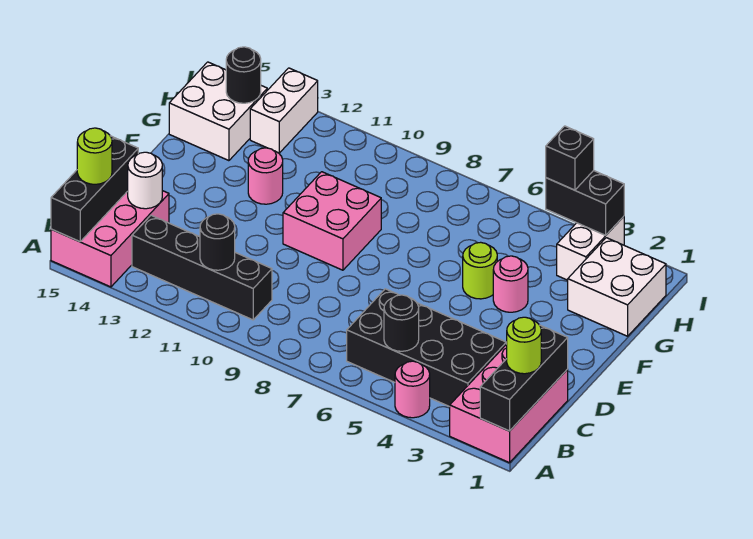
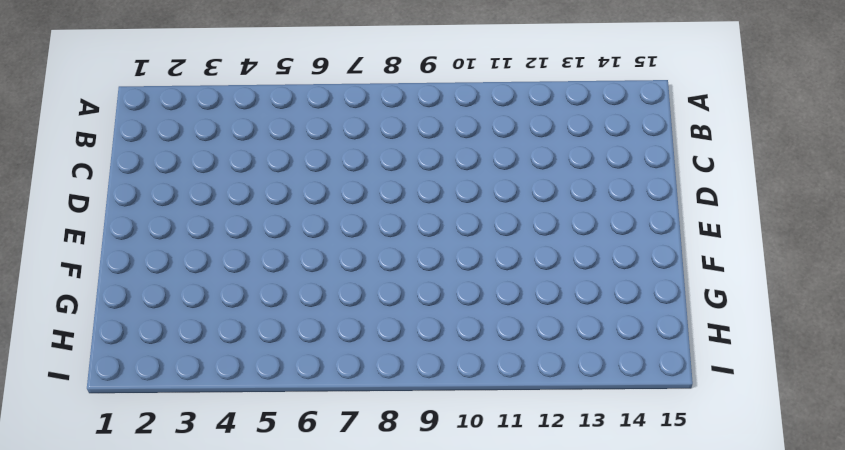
none -> pink 2x3 brick [450,344,568,463]
none -> pink 1x1 round brick [395,361,430,418]
none -> pink 2x3 brick [51,191,169,287]

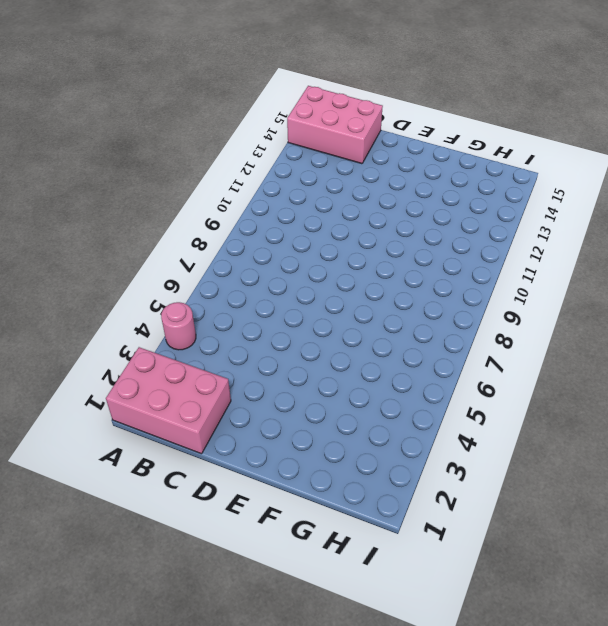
none -> black 2x4 brick [347,289,506,407]
none -> black 1x4 brick [132,215,272,320]
none -> pink 2x2 brick [283,172,381,270]

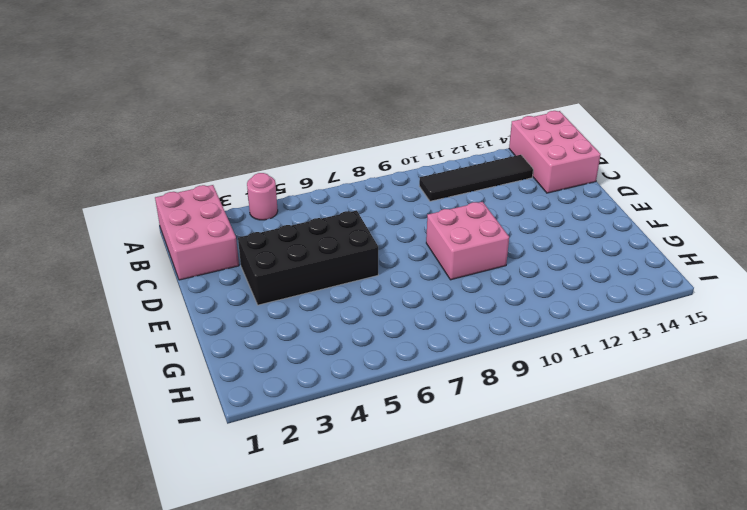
black 1x4 tile [419,155,533,201] -> black 1x4 brick [132,215,272,320]
black 2x4 brick [238,211,378,305] -> black 2x4 brick moved to [347,289,506,407]
none -> pink 1x1 round brick [493,256,528,312]
none -> lime 1x1 round brick [463,242,497,299]
none -> pink 1x1 round brick [248,148,283,204]

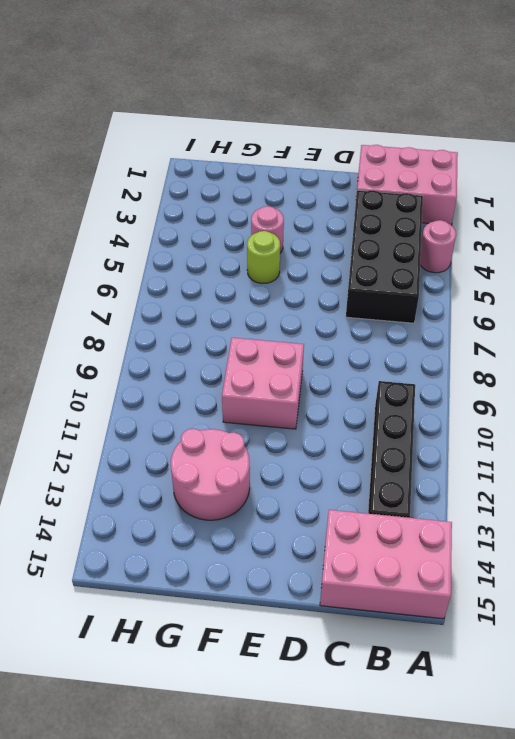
pink 2x2 round brick [171,429,250,520] -> pink 1x1 round brick [248,148,283,204]
none -> white 2x2 brick [568,238,666,336]
none -> white 2x2 brick [169,62,267,161]
none -> white 1x2 brick [557,217,624,280]

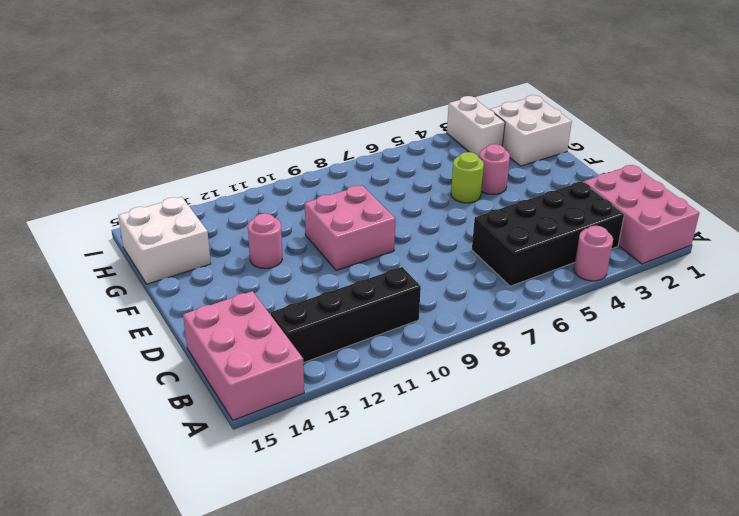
none -> white 1x2 brick [250,68,318,153]
none -> black 1x3 brick [480,325,568,431]
none -> black 1x3 brick [51,136,138,242]

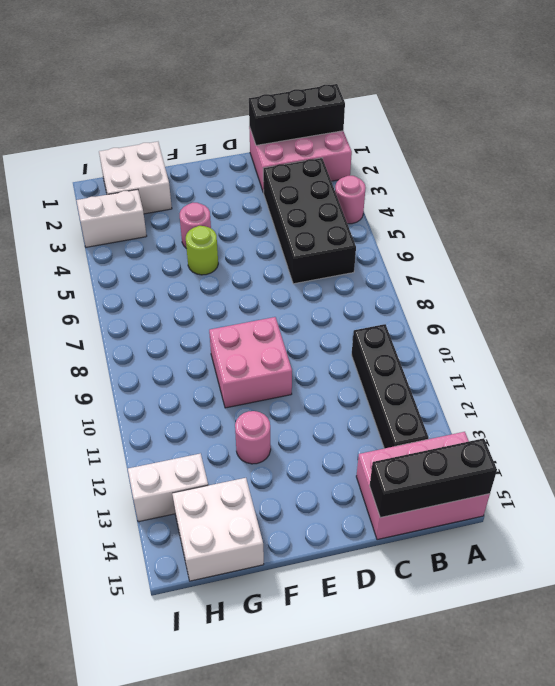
none -> black 1x1 round brick [384,295,419,351]
none -> black 1x1 round brick [200,214,235,270]
none -> white 1x1 round brick [128,152,162,209]

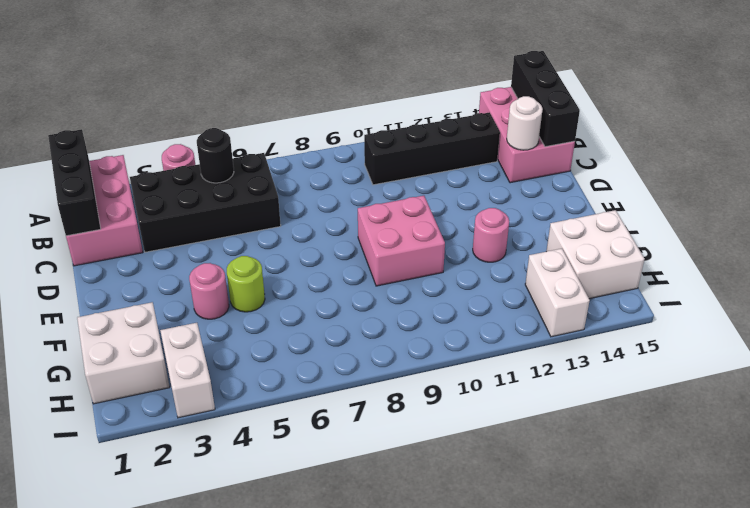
none -> black 1x1 round brick [200,214,235,270]
none -> black 1x1 round brick [226,47,261,103]
none -> black 1x2 brick [546,171,624,235]

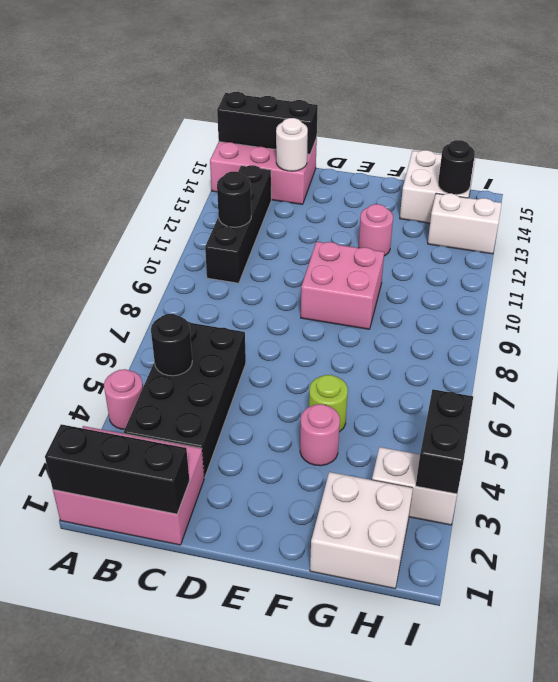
none -> lime 1x1 round brick [507,317,541,374]
none -> lime 1x1 round brick [77,128,112,184]
none -> black 1x1 brick [546,126,594,190]

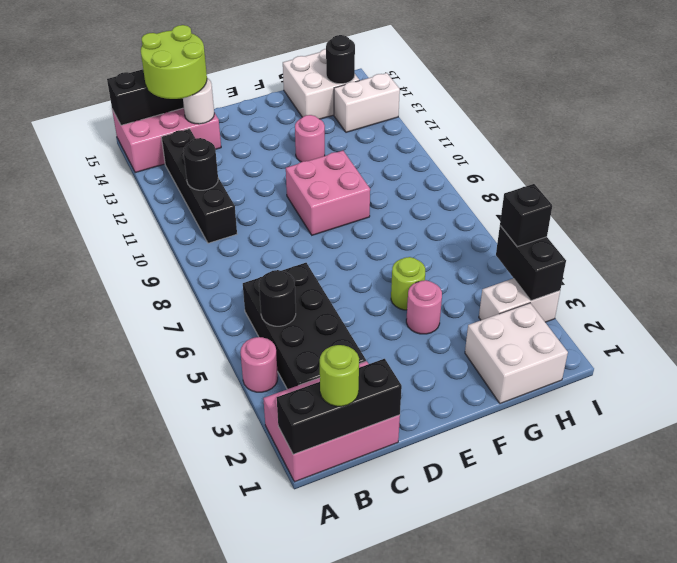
lime 2x2 round brick [141,25,207,99] -> lime 1x1 round brick [77,128,112,184]

